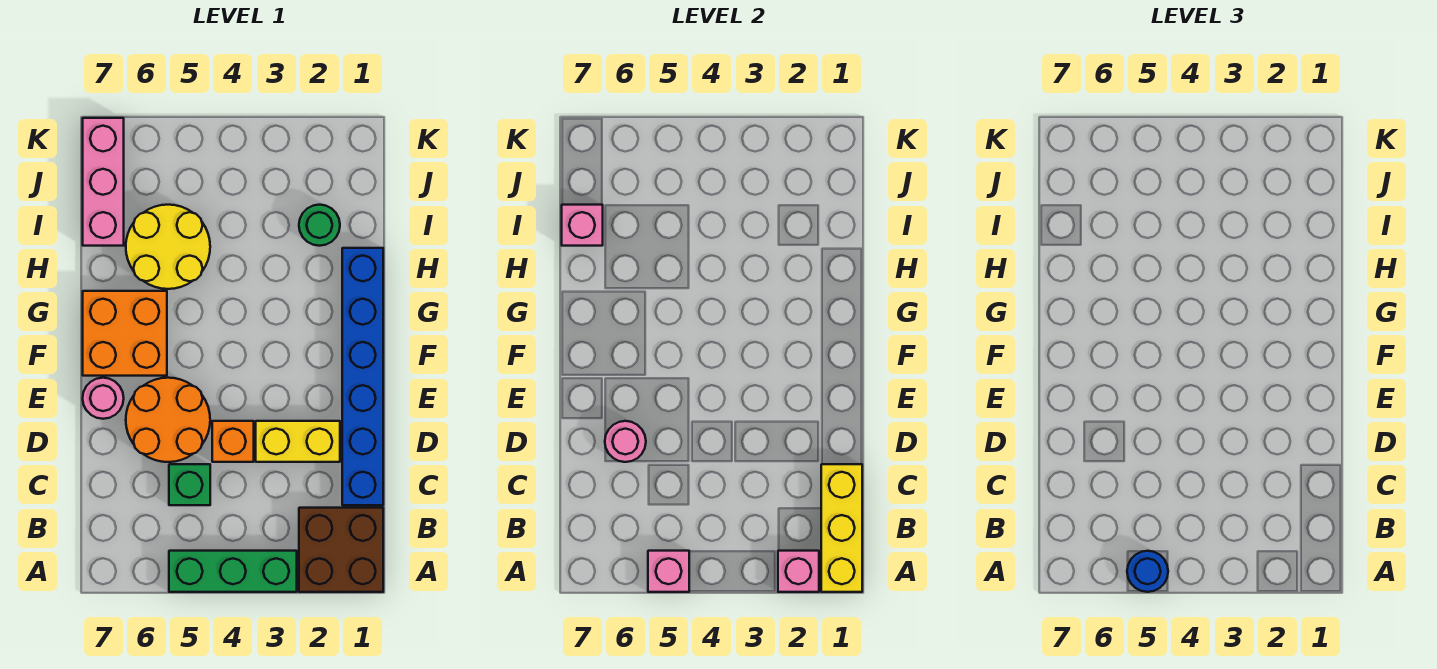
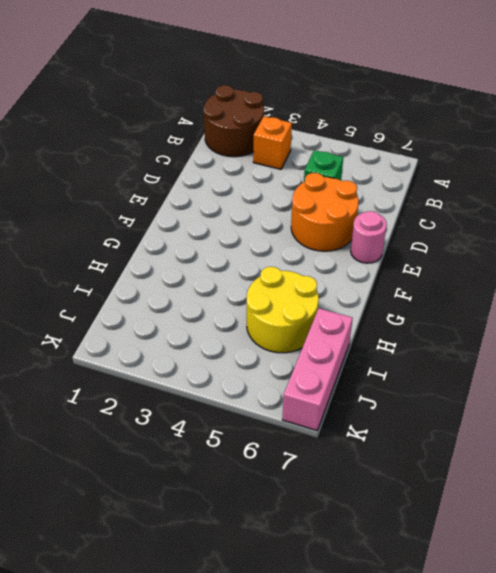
brown 2x2 round brick [204,85,264,157] -> brown 2x2 brick [299,508,383,592]
orange 1x1 brick [253,116,292,169] -> orange 1x1 brick moved to [212,421,254,462]
none -> green 1x3 brick [169,551,297,592]
none -> blue 1x6 brick [342,248,383,505]
none -> yellow 1x2 brick [256,421,340,462]

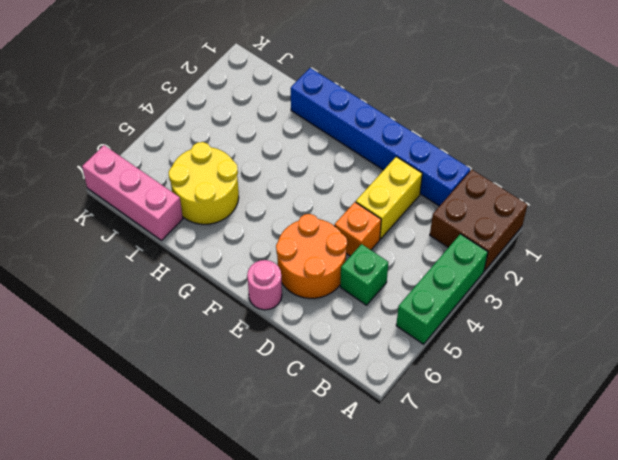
none -> orange 2x2 brick [83,291,167,376]
none -> green 1x1 round brick [299,205,340,246]
none -> yellow 1x3 brick [821,464,862,592]

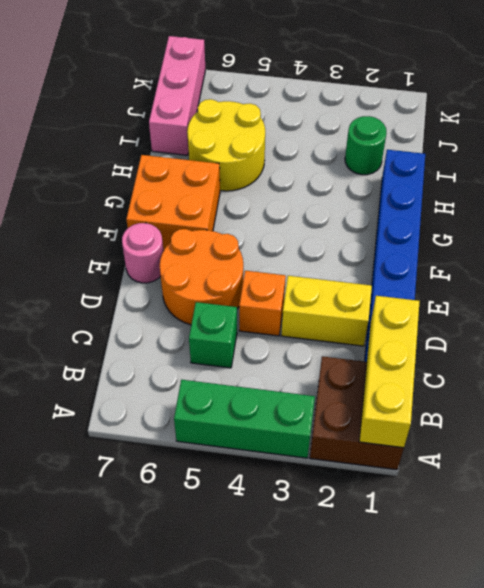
none -> pink 1x1 brick [778,551,819,592]
none -> pink 1x1 brick [648,551,689,592]
none -> pink 1x1 round brick [605,421,646,462]

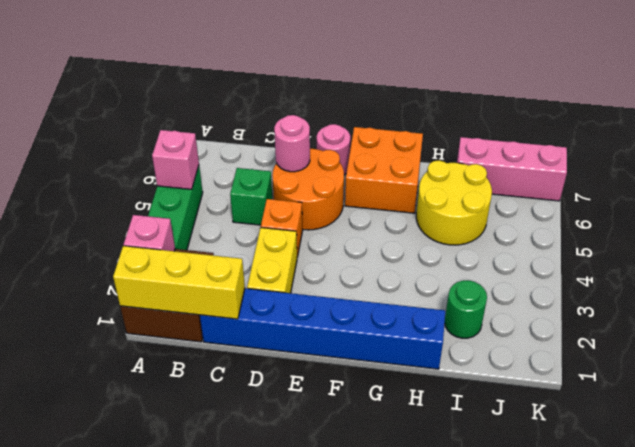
none -> pink 1x1 brick [562,205,603,246]
none -> blue 1x1 round brick [1127,551,1168,592]

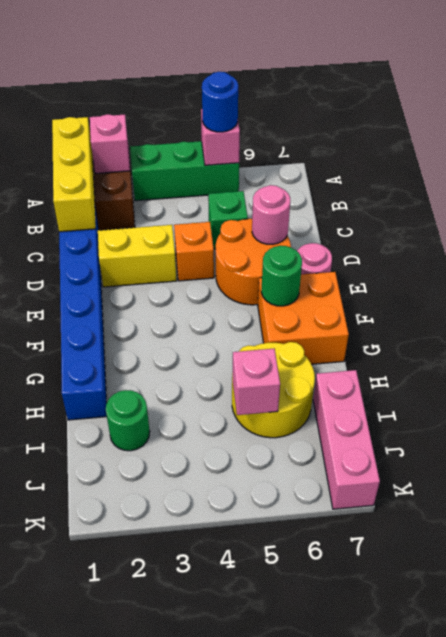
green 1x1 round brick [261,246,302,306] -> none
pink 1x1 brick [233,349,280,415] -> pink 1x1 brick moved to [562,205,603,246]

